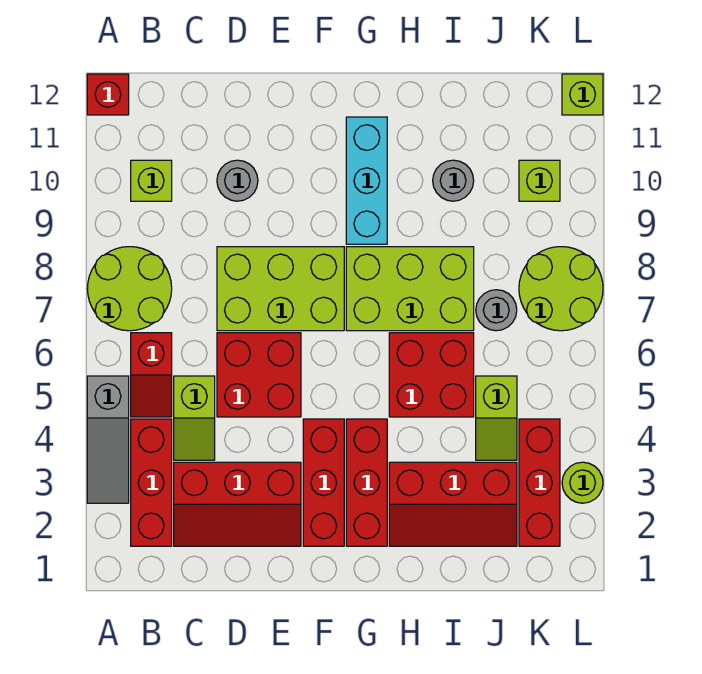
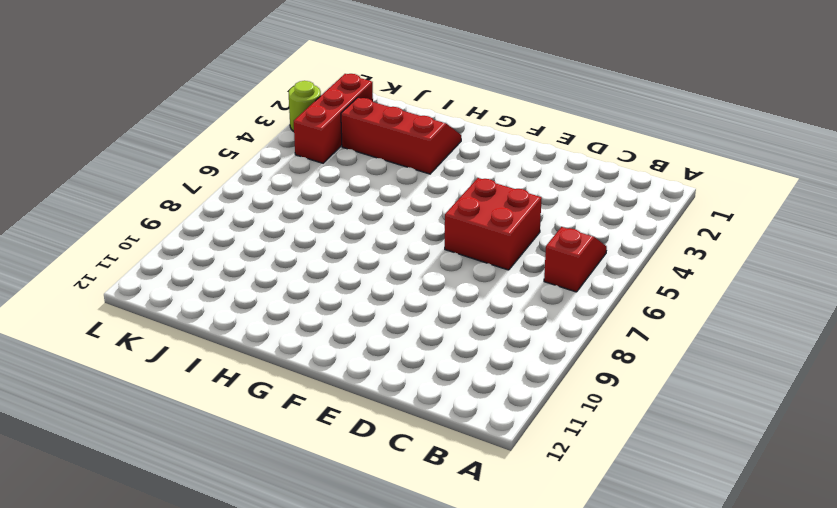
none -> grey 1x3 slope [87,376,129,503]
none -> lime 2x2 round brick [87,247,172,331]
none -> red 1x1 brick [87,74,129,115]

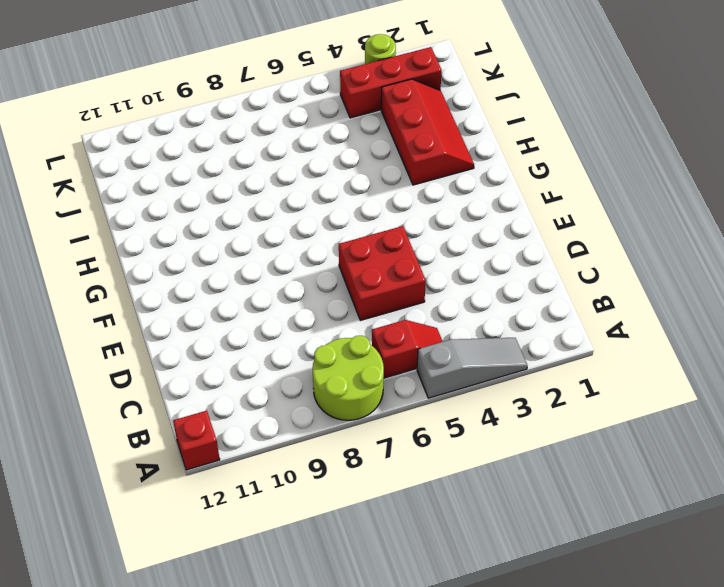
none -> red 1x3 brick [131,419,172,546]
none -> lime 1x1 brick [131,160,172,201]
none -> red 2x3 slope [174,462,301,546]

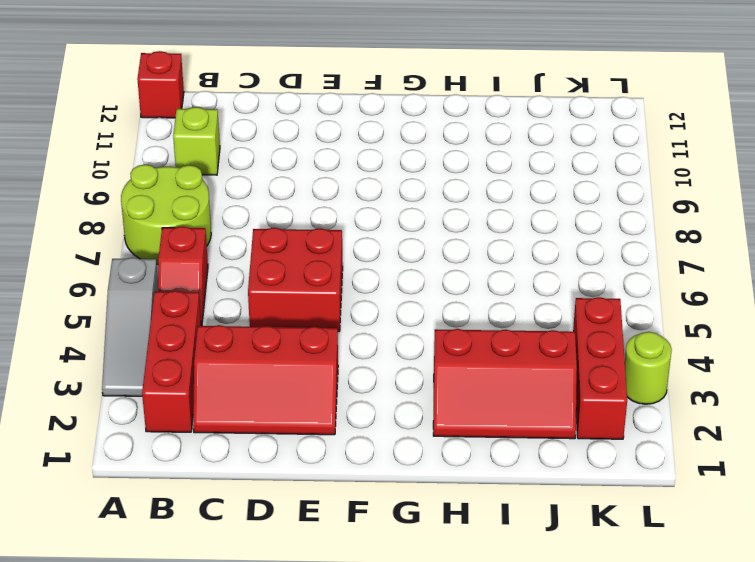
none -> lime 1x2 slope [174,376,215,460]
none -> lime 2x3 brick [217,247,344,331]
none -> grey 1x1 round brick [217,160,258,201]

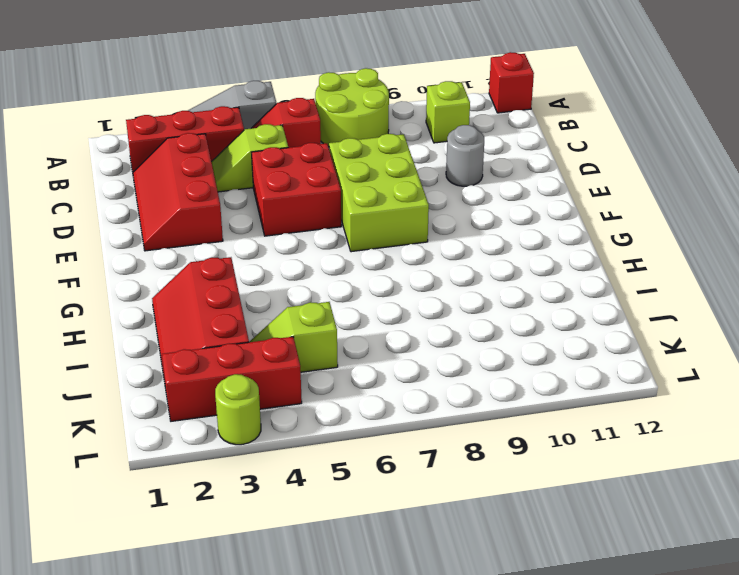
none -> red 1x3 brick [303,419,344,546]
none -> red 1x3 brick [346,419,387,546]
none -> lime 2x3 brick [346,247,474,331]

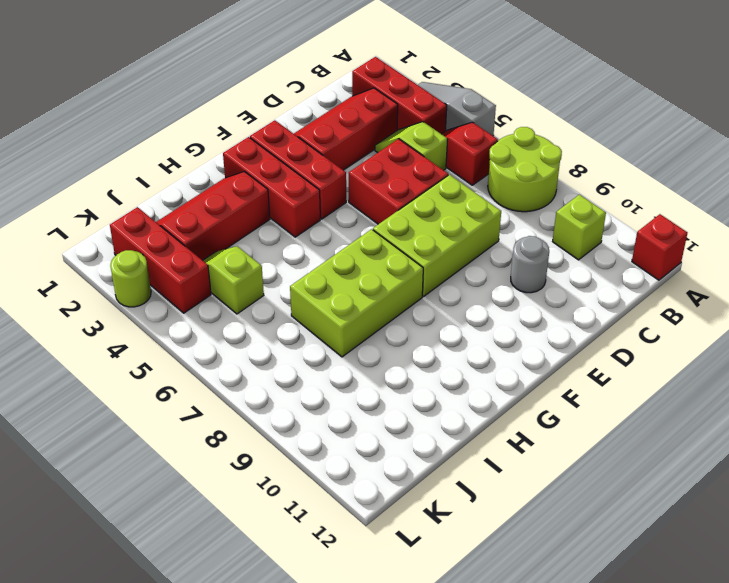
none -> cyan 1x3 brick [346,117,387,244]
none -> red 2x2 brick [389,333,474,417]
none -> grey 1x1 round brick [433,160,474,201]

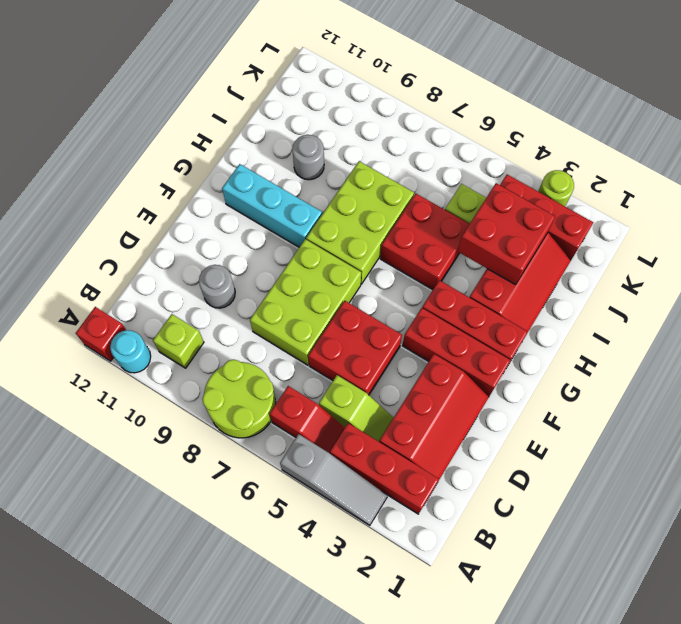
cyan 1x1 round brick [110,330,151,373] -> none
red 2x2 brick [458,183,555,285] -> none
none -> grey 1x1 round brick [476,290,517,331]
none -> lime 2x2 round brick [519,247,603,331]
none -> lime 1x1 brick [519,160,560,201]

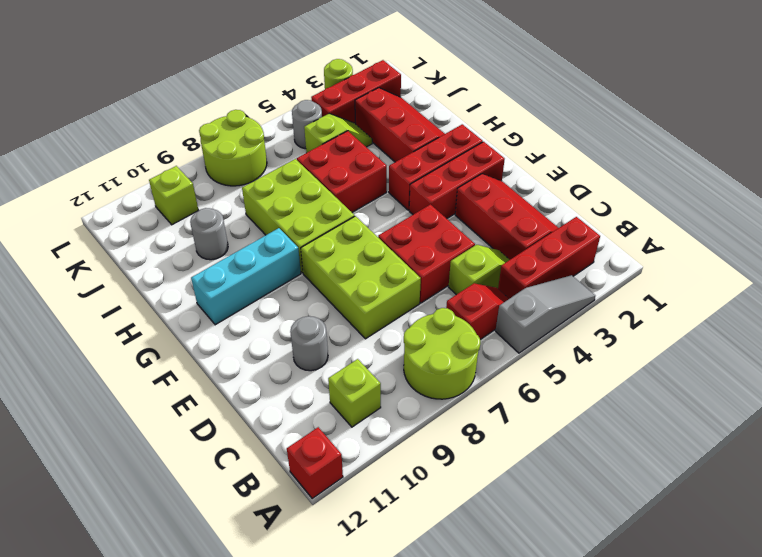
grey 1x1 round brick [292,100,322,149] -> grey 1x1 round brick moved to [476,290,517,331]
none -> lime 1x1 brick [562,74,603,115]

